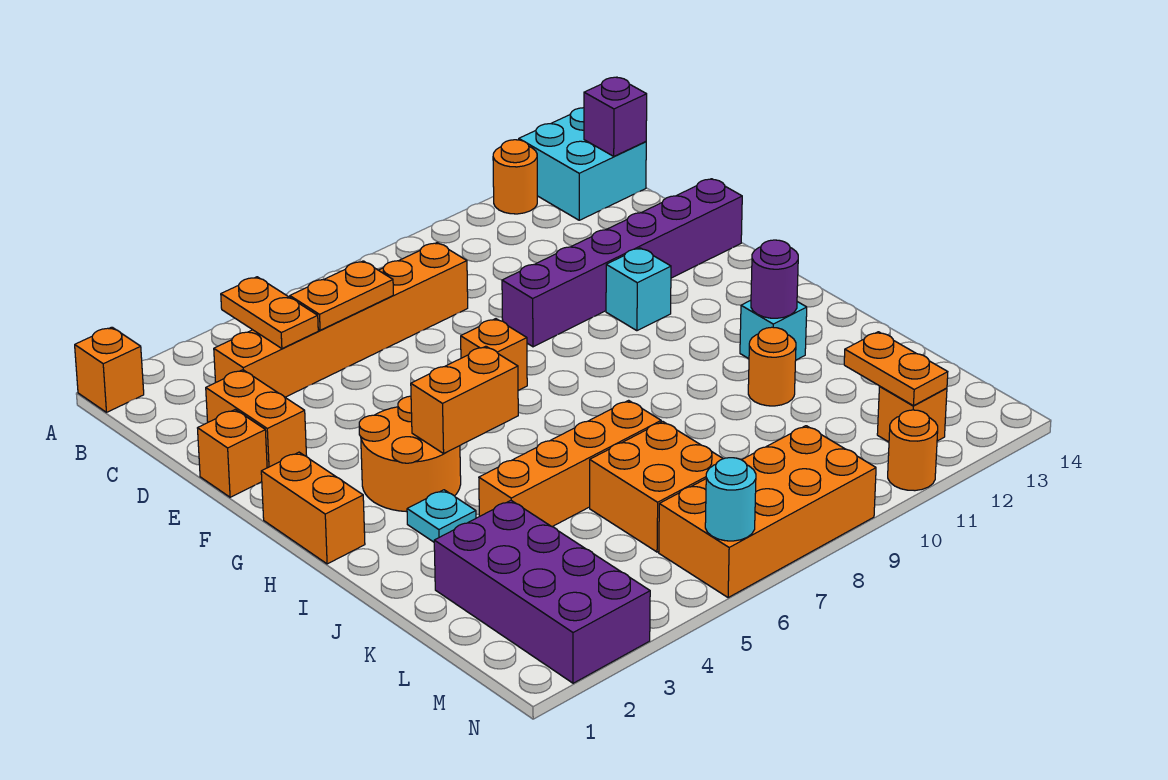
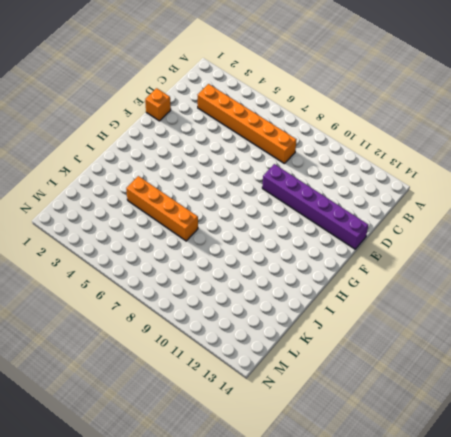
none -> orange 1x1 brick [75,327,144,412]
none -> orange 1x1 round brick [493,140,537,214]
none -> cyan 2x2 brick [519,108,646,220]

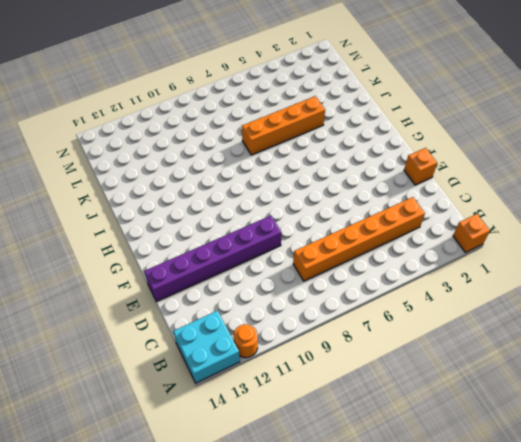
none -> orange 1x2 brick [206,370,307,468]
none -> orange 1x1 brick [461,319,527,391]
none -> cyan 1x1 brick [606,248,671,331]

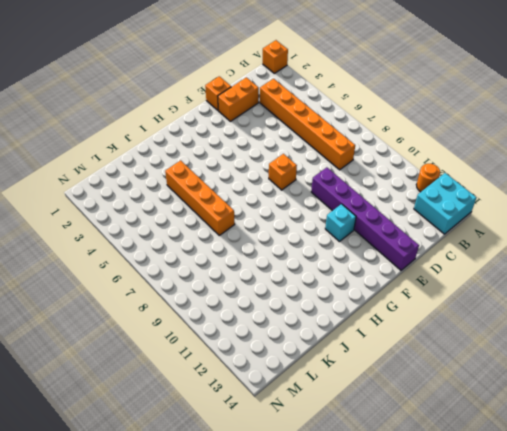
none -> orange 1x2 brick [261,452,365,564]
none -> orange 2x2 round brick [359,396,461,512]
none -> cyan 1x1 plate [407,490,476,542]

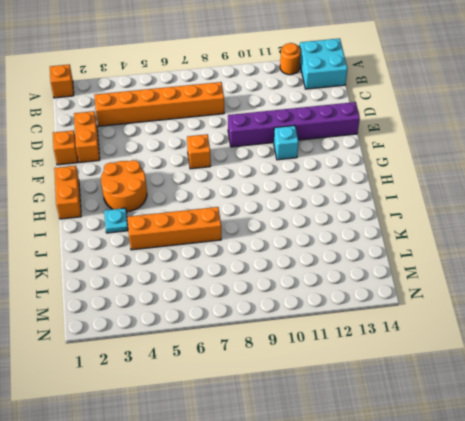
none -> cyan 1x1 brick [740,300,807,360]
none -> orange 1x1 round brick [748,327,796,406]
none -> purple 2x4 brick [434,501,650,683]

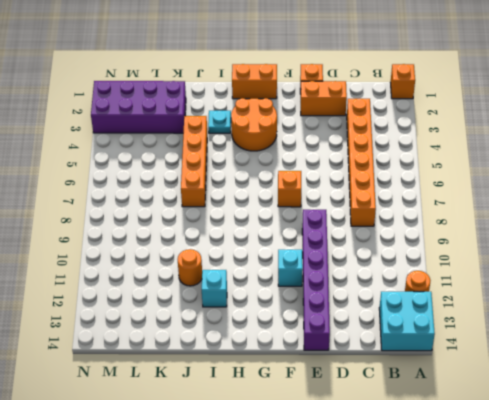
none -> orange 2x2 brick [590,422,723,552]
none -> orange 2x4 brick [659,426,876,598]
none -> orange 1x1 brick [877,387,947,442]

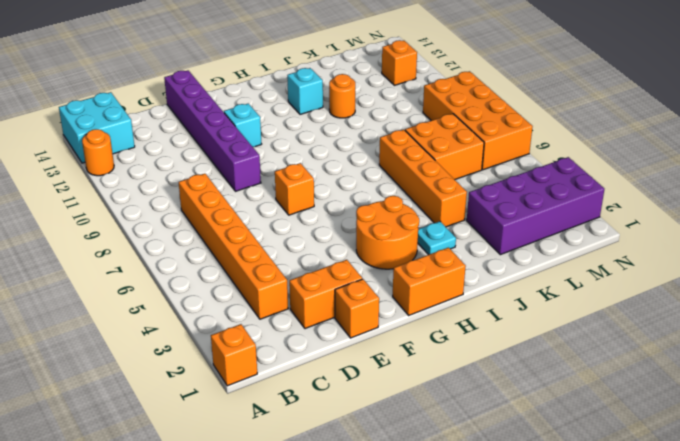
none -> orange 1x1 round brick [888,410,938,491]
none -> orange 1x2 plate [221,277,318,348]
none -> purple 1x1 brick [584,77,647,156]

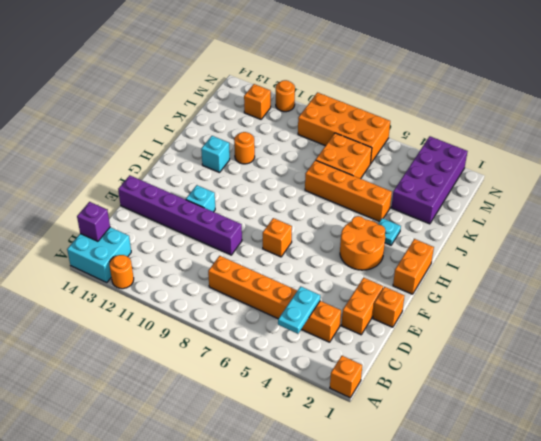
cyan 1x2 plate [278,286,320,334] -> orange 1x2 plate [221,277,318,348]
none -> orange 1x2 plate [290,261,393,330]
none -> orange 1x2 brick [411,346,518,453]
none -> purple 1x1 round brick [751,240,798,318]

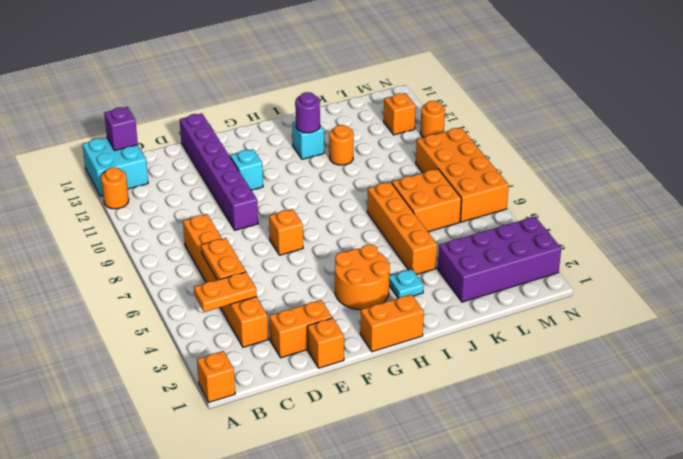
none -> orange 1x2 brick [411,346,518,453]
none -> orange 1x2 plate [844,332,948,406]
none -> cyan 1x1 round brick [705,458,756,541]

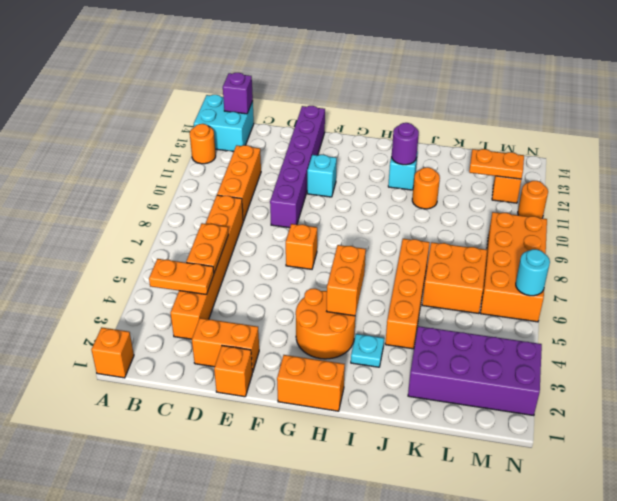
orange 1x3 brick [217,145,261,221] -> none

